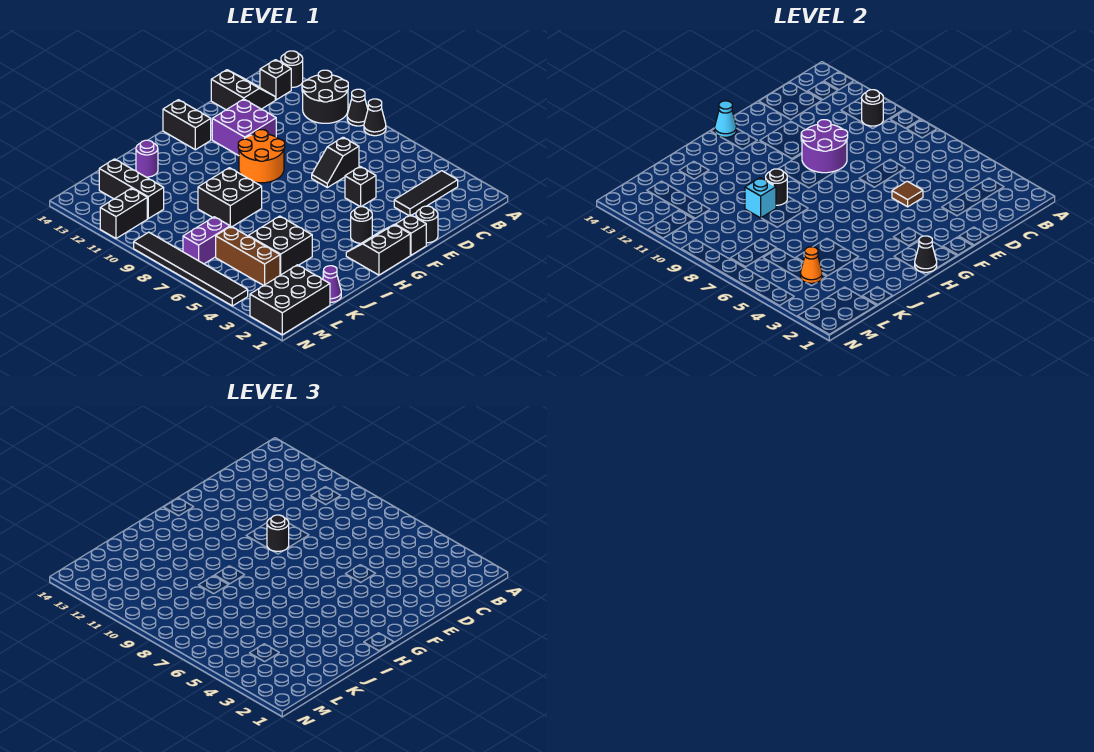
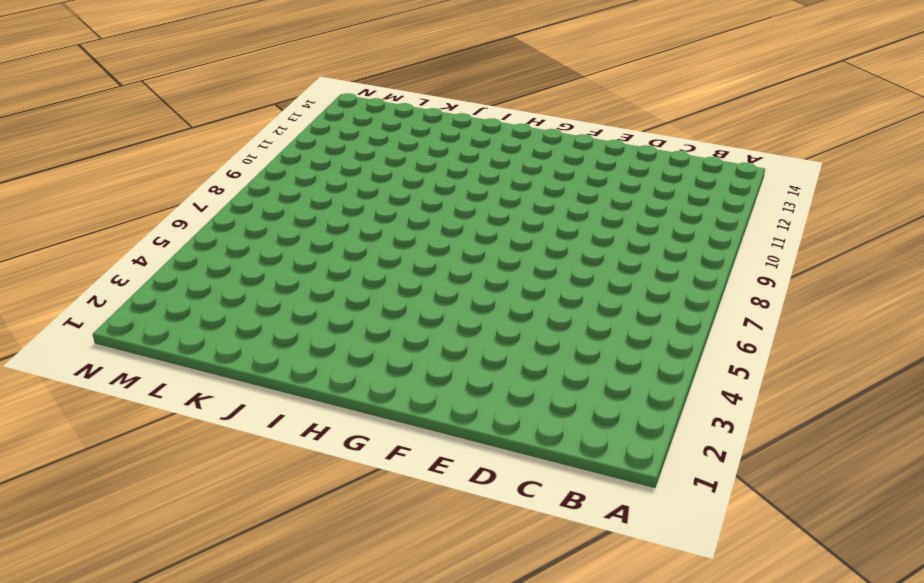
none -> black 1x1 cone [364,99,386,136]
none -> black 1x1 cone [347,89,368,126]
none -> black 2x2 round brick [302,70,348,123]
none -> black 1x1 round brick [281,51,303,87]

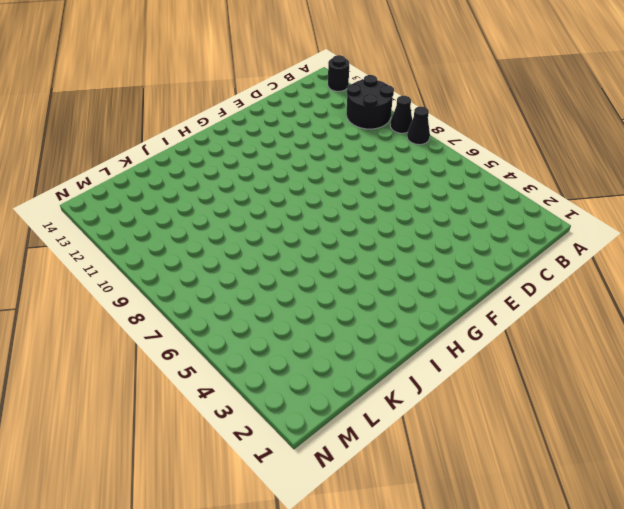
none -> black 1x3 tile [394,171,458,215]
none -> black 1x1 brick [260,60,291,100]
none -> black 2x2 slope [211,70,275,110]
none -> black 1x2 slope [312,137,359,188]

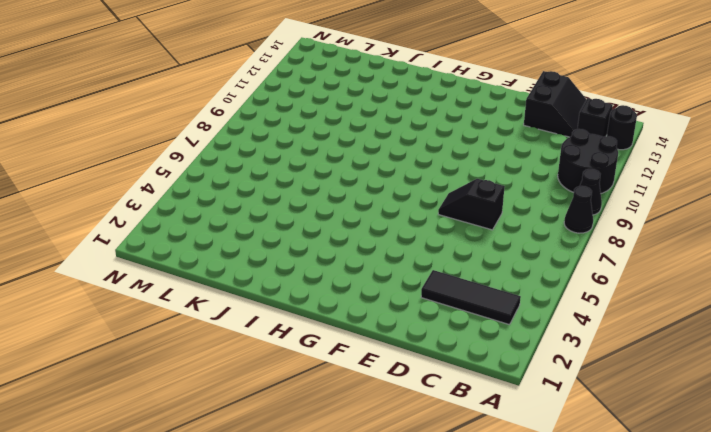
none -> black 1x1 round brick [416,206,438,243]
none -> black 1x1 brick [345,167,376,207]
none -> purple 2x2 brick [212,99,276,156]
none -> black 1x1 brick [395,215,426,255]

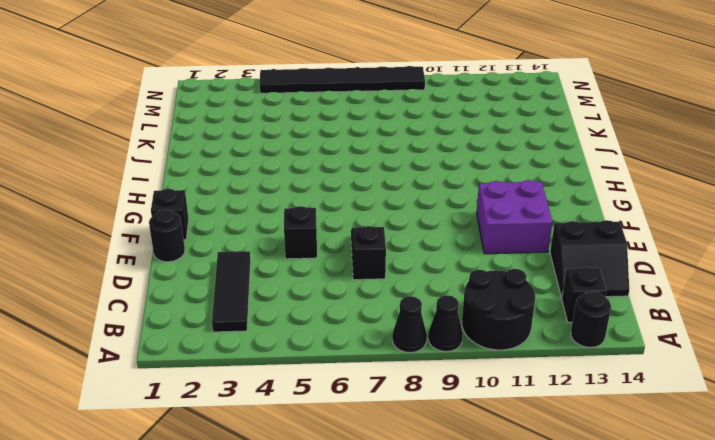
none -> orange 2x2 round brick [238,130,285,183]
none -> black 2x2 slope [346,225,410,275]
none -> black 1x1 round brick [351,207,372,243]
none -> black 1x2 brick [163,100,211,150]

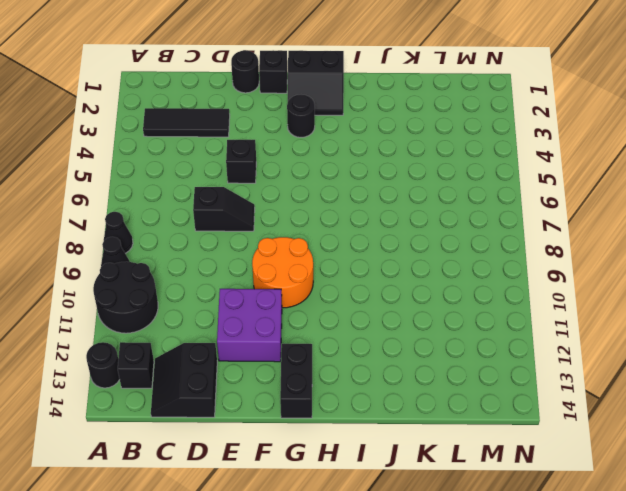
none -> black 2x2 brick [198,168,262,227]
none -> black 2x2 brick [249,216,312,275]
none -> purple 1x1 round brick [136,140,158,177]
none -> purple 1x1 cone [323,266,341,302]

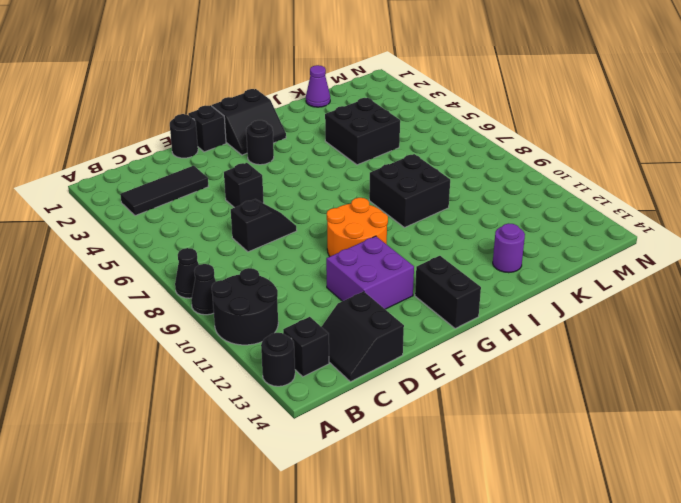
none -> black 2x3 brick [250,265,330,335]
none -> brown 1x3 brick [216,226,280,286]
none -> purple 1x2 brick [183,217,230,264]
none -> black 1x3 brick [99,159,164,219]

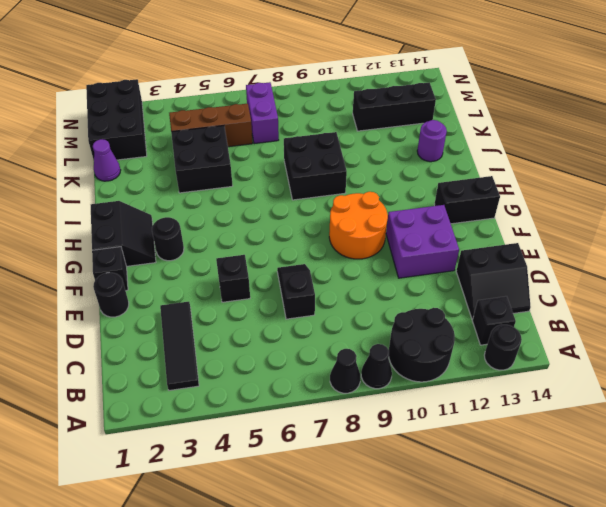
none -> black 1x2 brick [100,188,147,238]
none -> black 1x6 tile [134,232,248,306]
none -> black 1x1 round brick [862,90,883,126]
none -> brown 1x1 tile [892,181,923,207]

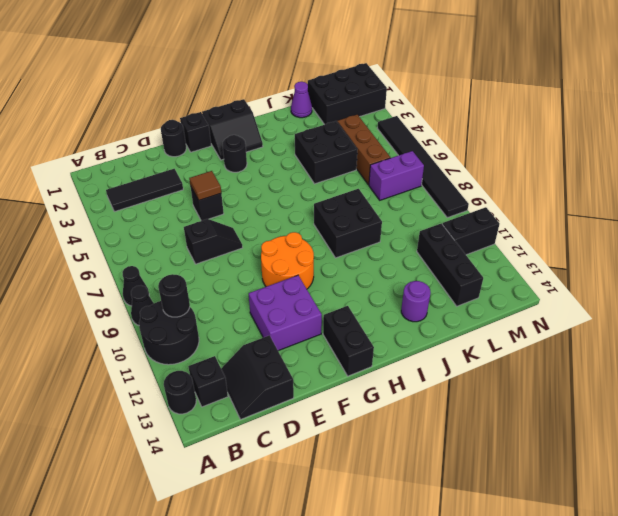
none -> purple 2x2 round brick [801,120,848,173]
none -> cyan 1x1 cone [715,101,736,137]
none -> black 1x1 cone [915,236,937,272]
none -> black 1x1 round brick [766,169,787,205]

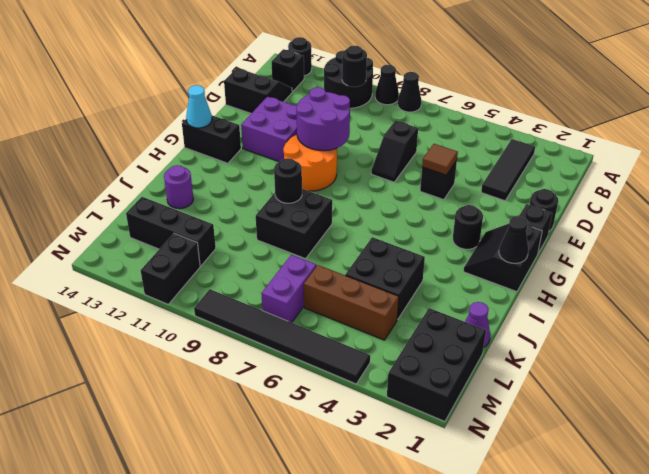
none -> cyan 1x1 brick [745,178,776,218]
none -> orange 1x1 cone [801,247,822,283]
none -> black 1x1 round brick [267,515,289,551]

